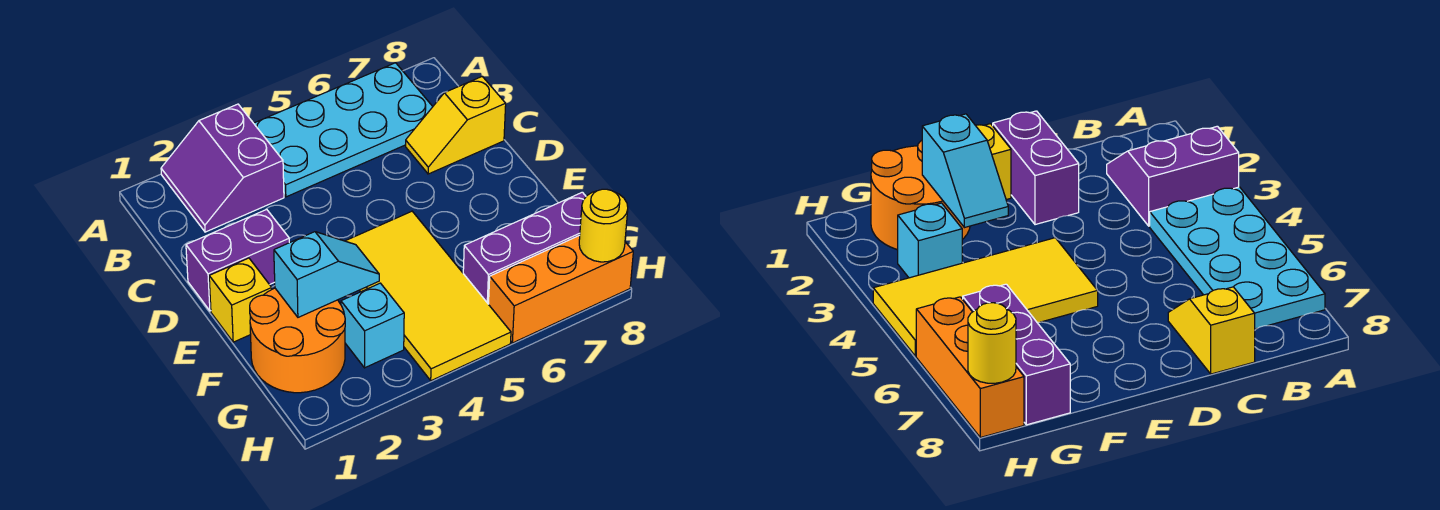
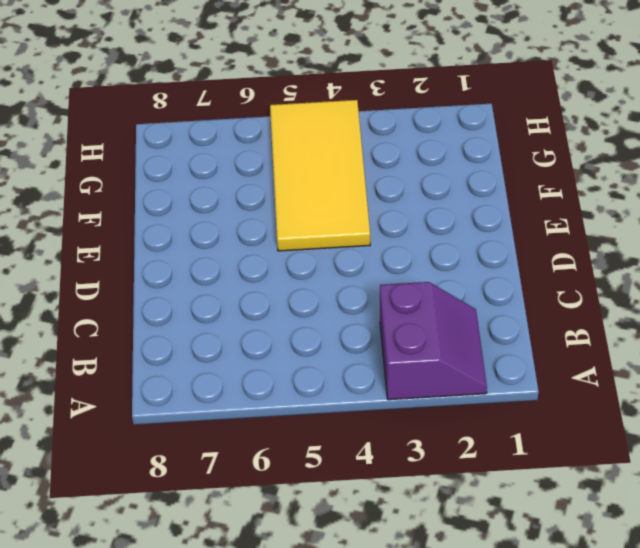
none -> cyan 2x4 plate [254,63,433,197]
none -> yellow 1x2 slope [406,77,506,174]
none -> purple 1x2 brick [186,209,289,311]

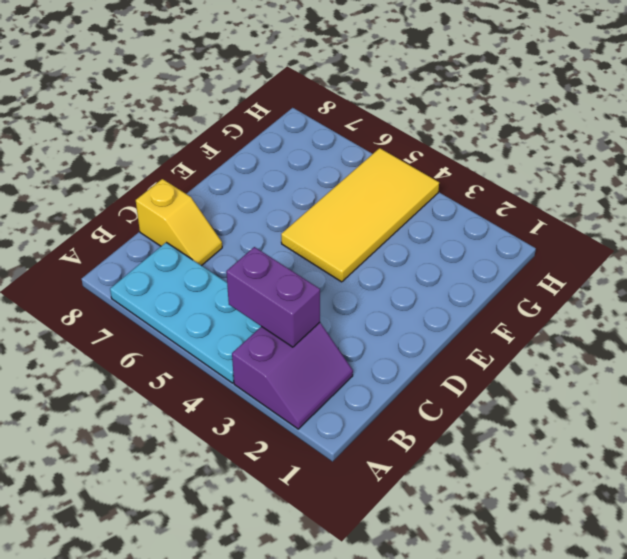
purple 1x2 brick [226,247,320,347] -> purple 1x2 brick moved to [186,209,289,311]
none -> yellow 1x1 brick [209,258,272,342]
none -> orange 2x2 round brick [250,288,345,393]
none -> cyan 1x1 brick [341,283,404,368]

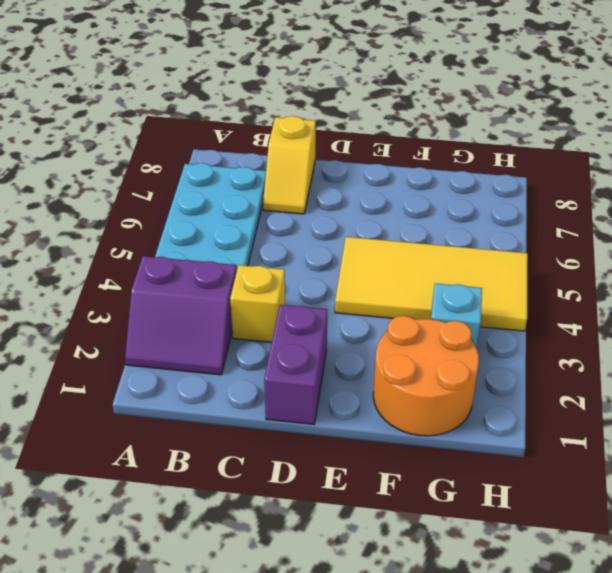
yellow 1x1 brick [230,265,285,342] -> yellow 1x1 brick moved to [209,258,272,342]
none -> purple 1x3 brick [463,192,586,304]
none -> orange 1x3 brick [489,235,633,343]
none -> cyan 1x2 slope [274,232,379,317]

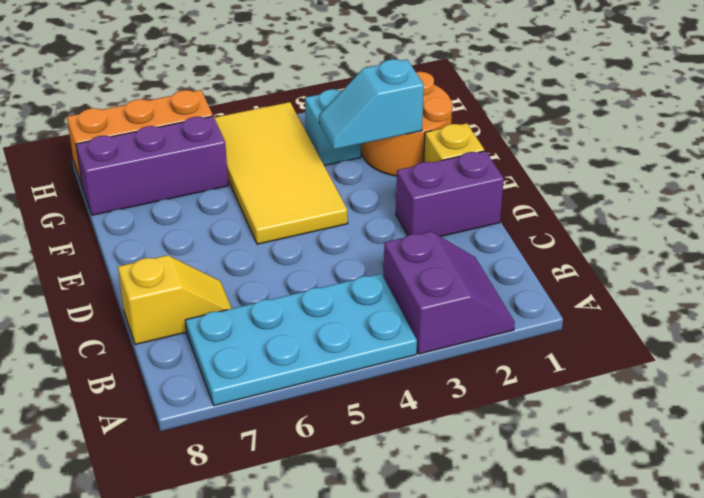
none -> yellow 1x1 round brick [579,189,628,262]

